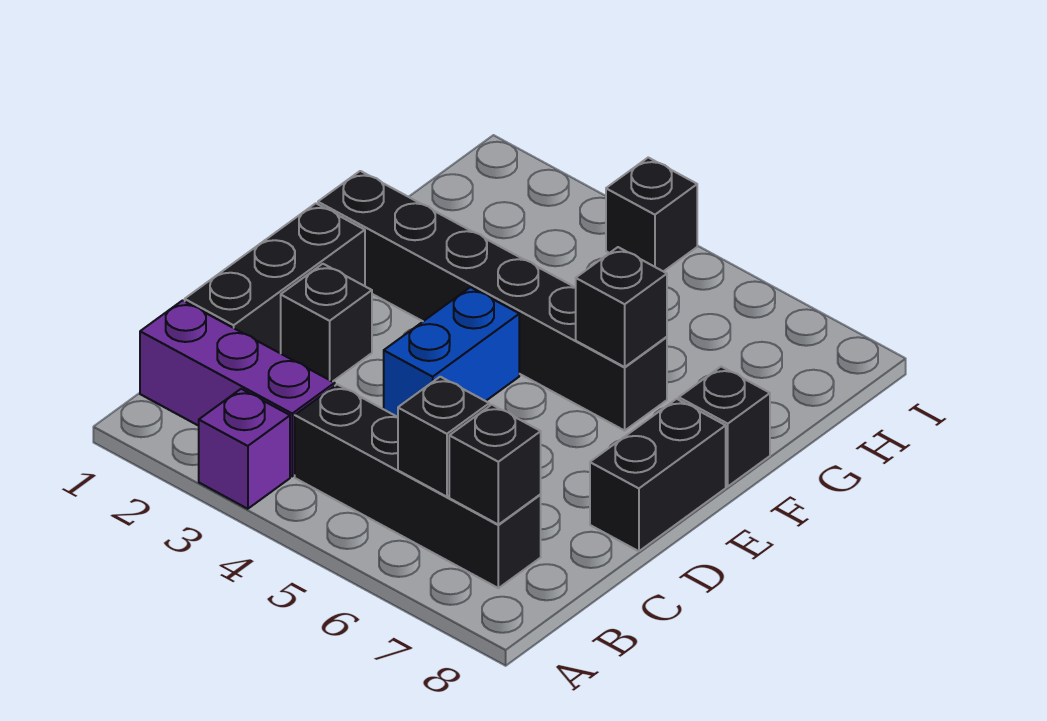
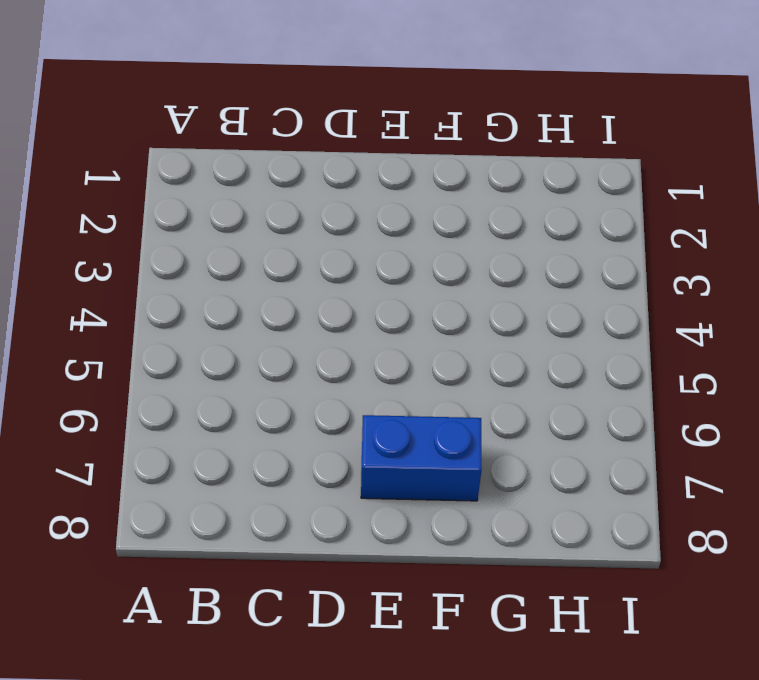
blue 1x2 brick [361,415,482,501] -> blue 1x2 brick moved to [384,287,519,417]
none -> purple 1x1 brick [199,389,290,509]
none -> purple 1x3 brick [140,301,335,476]
none -> black 1x4 brick [295,384,541,588]

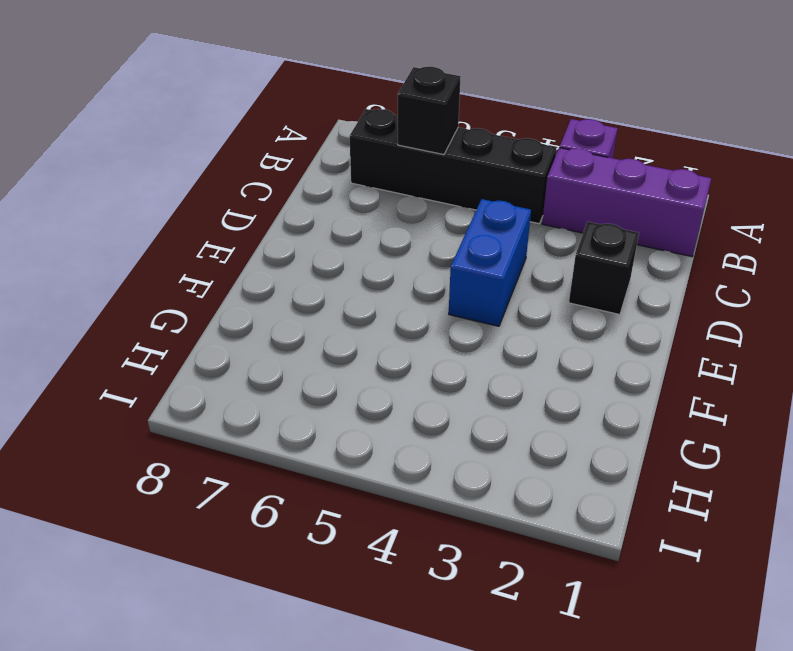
none -> black 1x3 brick [185,203,365,353]
none -> black 1x2 brick [590,399,726,551]
none -> black 1x6 brick [318,171,667,431]

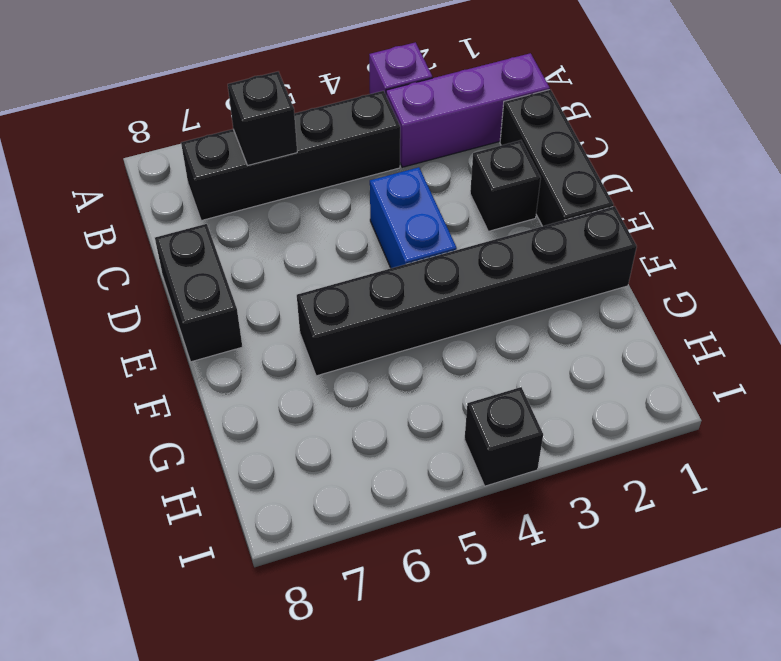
none -> black 1x1 brick [679,367,770,486]
none -> black 1x1 brick [449,405,541,525]
none -> black 1x1 brick [576,247,667,367]

